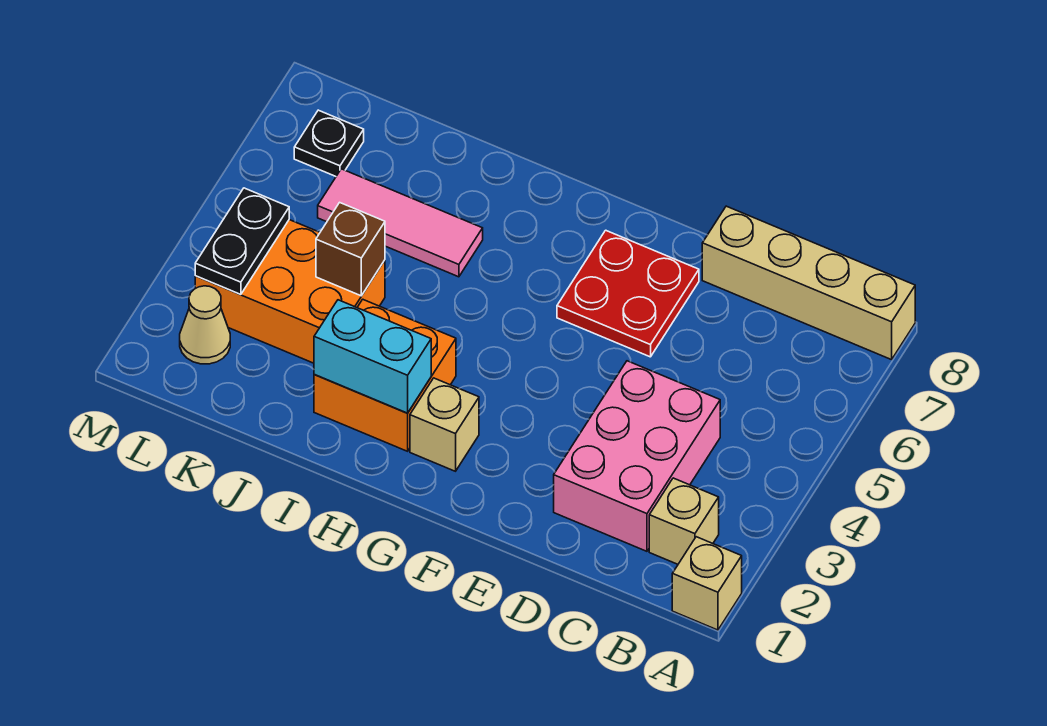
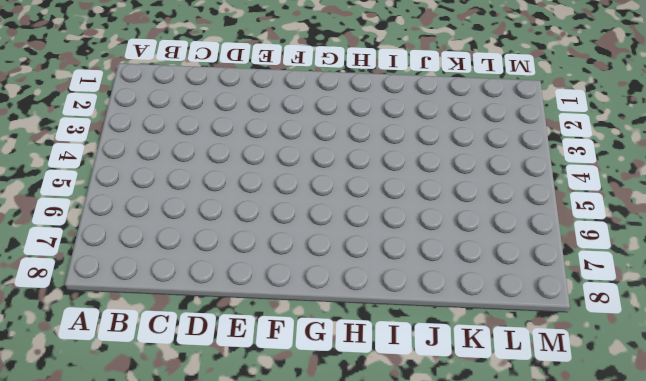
none -> tan 1x1 brick [672,537,742,630]
none -> tan 1x4 brick [702,206,915,360]
none -> tan 1x1 brick [649,478,719,564]

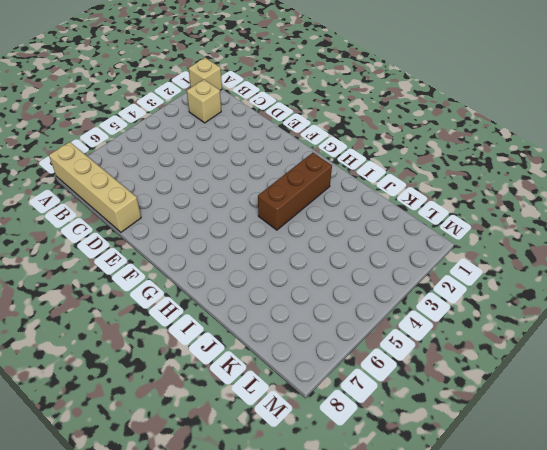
brown 1x3 brick [258,153,332,230] -> orange 2x2 brick [314,299,456,451]
none -> pink 2x3 brick [554,361,720,551]
none -> red 2x2 plate [557,230,699,357]
none -> tan 1x1 brick [410,378,479,471]

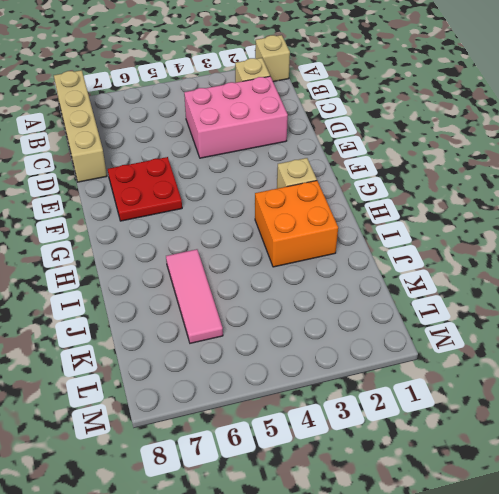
none -> orange 2x3 brick [195,220,385,363]
none -> tan 1x1 cone [180,286,230,364]
none -> black 1x1 plate [294,110,364,176]

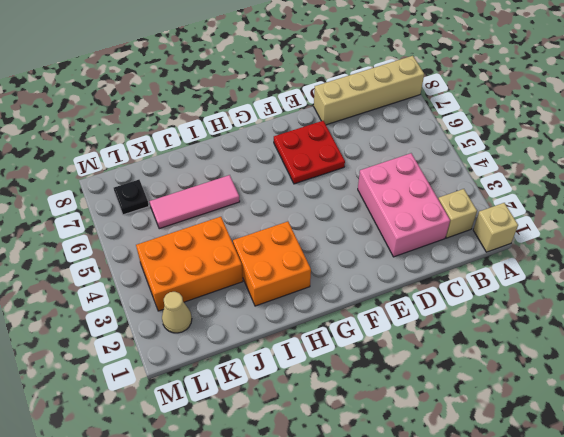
none -> tan 1x1 brick [410,378,479,471]
none -> cyan 1x2 brick [314,300,431,413]
none -> brown 1x1 brick [316,202,385,296]

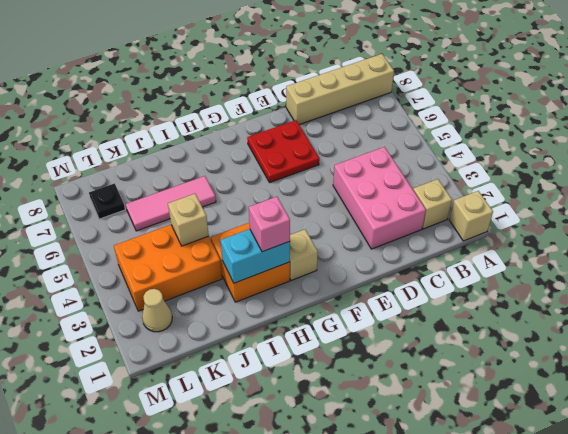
pink 1x1 brick [249,197,290,252] -> none
tan 1x1 brick [168,194,209,246] -> brown 1x1 brick [316,202,385,296]
none -> black 1x2 plate [195,188,289,294]

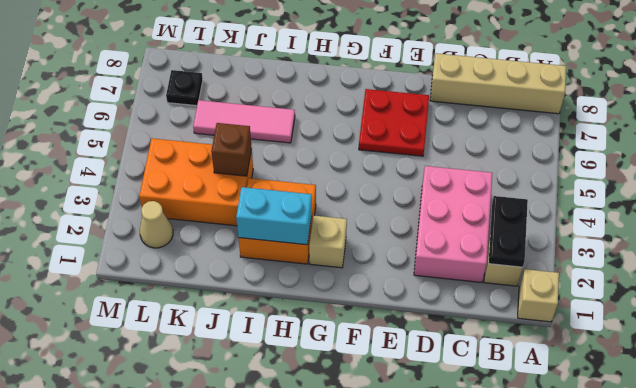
black 1x2 plate [488,196,528,267] -> black 1x2 plate moved to [195,188,289,294]

